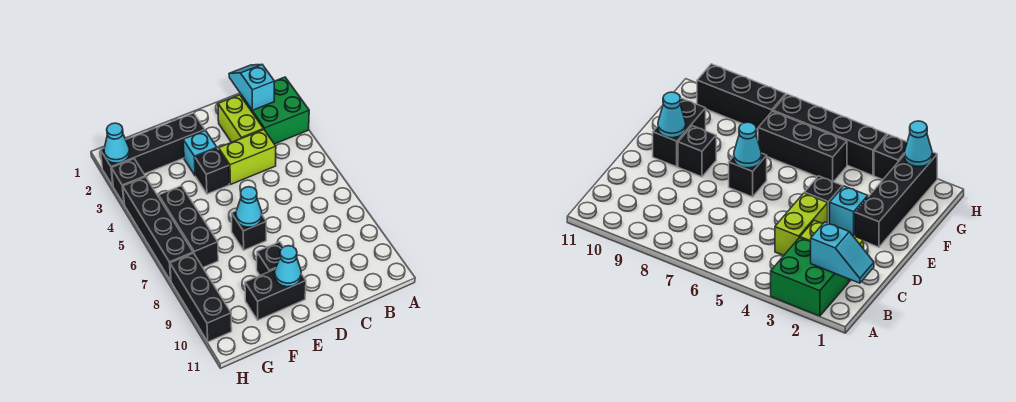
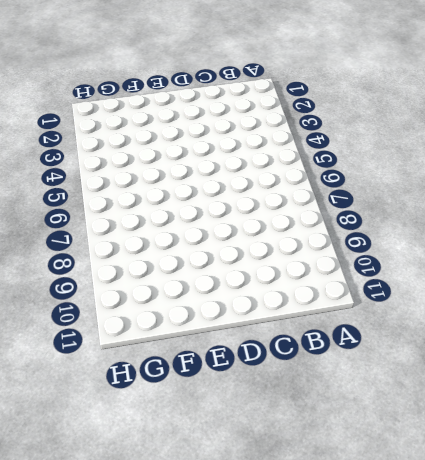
none -> green 2x2 brick [241,77,309,144]
none -> lime 1x2 brick [218,95,263,142]
none -> lime 1x2 brick [219,130,276,184]

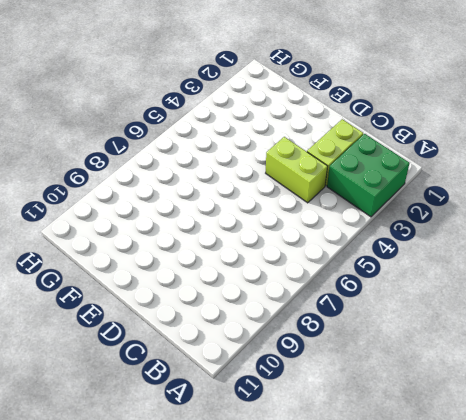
none -> black 1x4 brick [100,113,205,186]
none -> cyan 1x1 brick [183,130,217,176]
none -> black 1x1 brick [195,148,229,194]

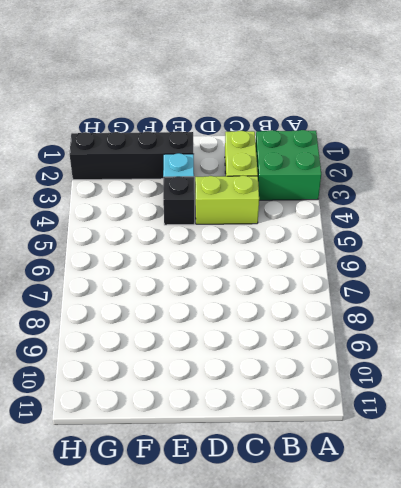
none -> black 1x1 brick [231,211,266,250]
none -> black 1x1 brick [257,242,283,275]
none -> black 1x2 brick [245,269,306,320]

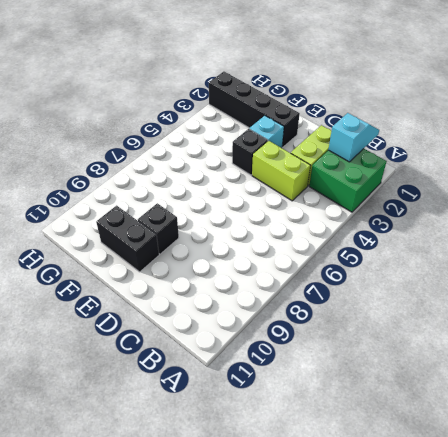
none -> black 1x1 brick [231,211,266,250]
none -> black 1x3 brick [159,186,218,267]
none -> black 1x1 brick [112,159,145,205]

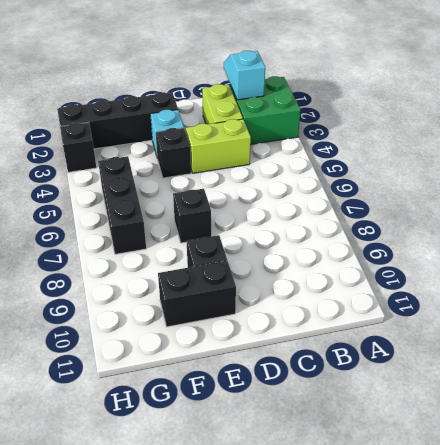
none -> black 1x4 brick [123,177,193,281]
none -> black 1x3 brick [170,253,232,342]
none -> cyan 1x1 cone [236,187,262,227]

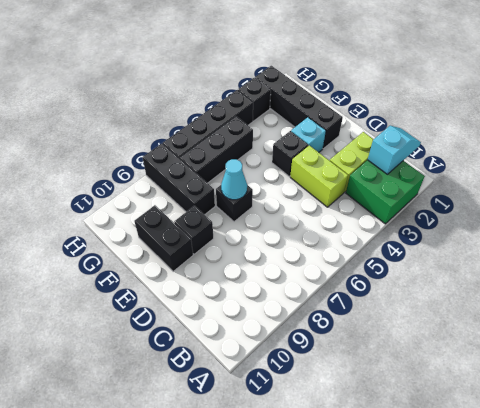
black 1x3 brick [142,143,215,215] -> black 1x3 brick turned to [170,253,232,342]
none -> cyan 1x1 cone [275,246,301,287]
none -> cyan 1x1 cone [104,123,130,163]

